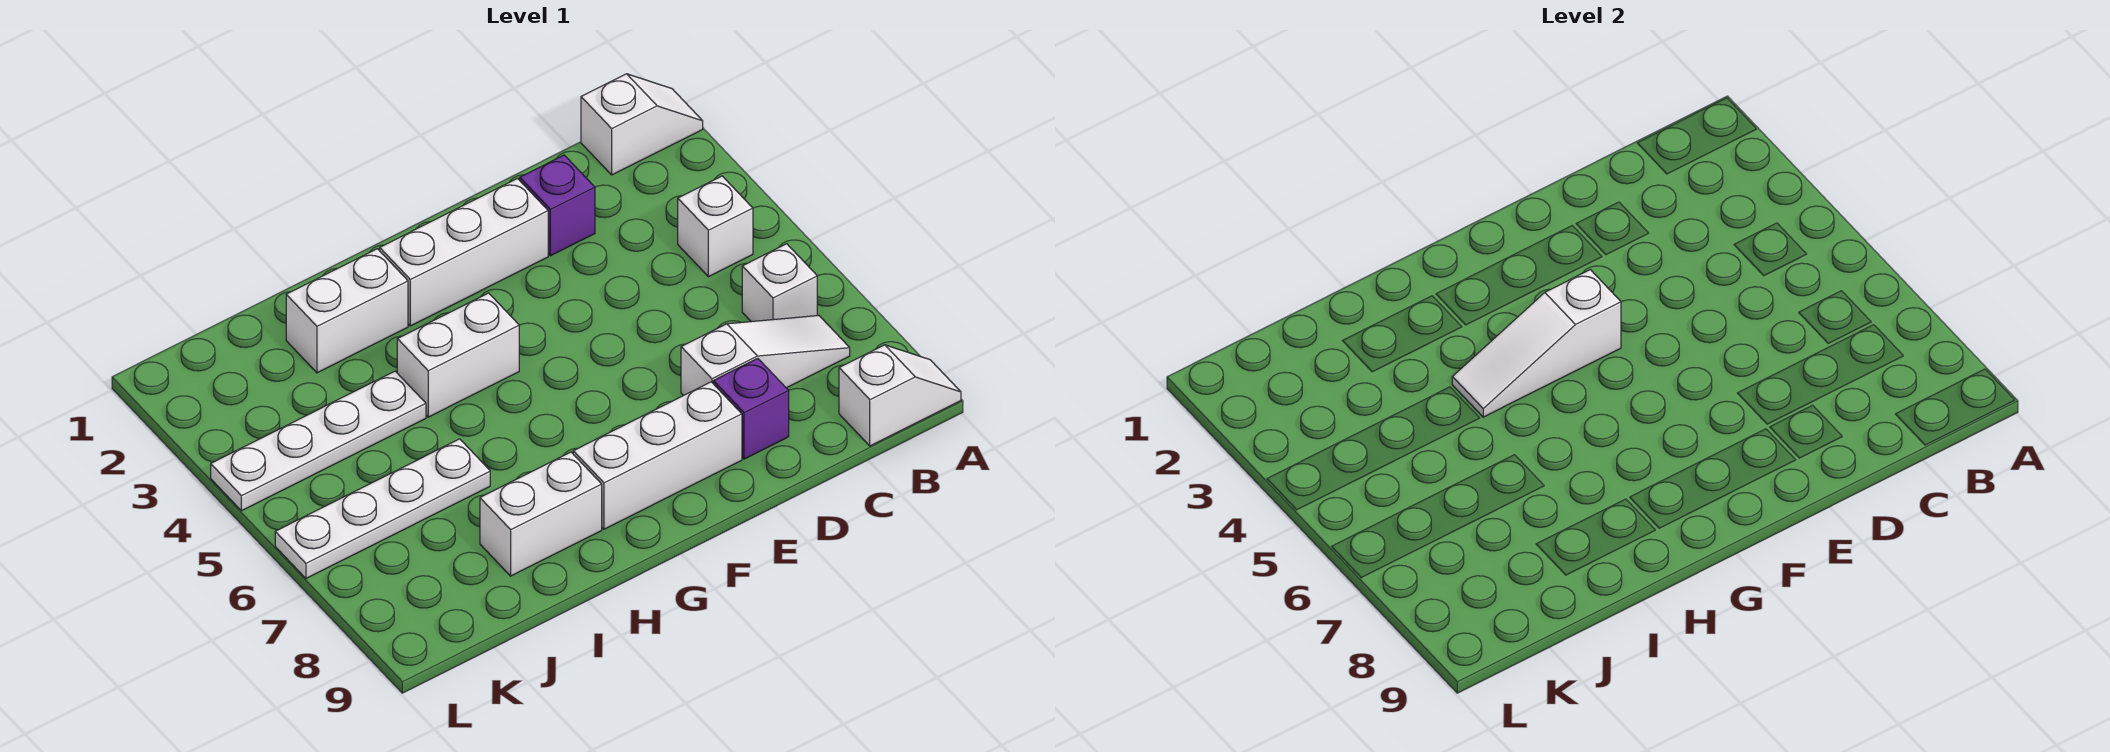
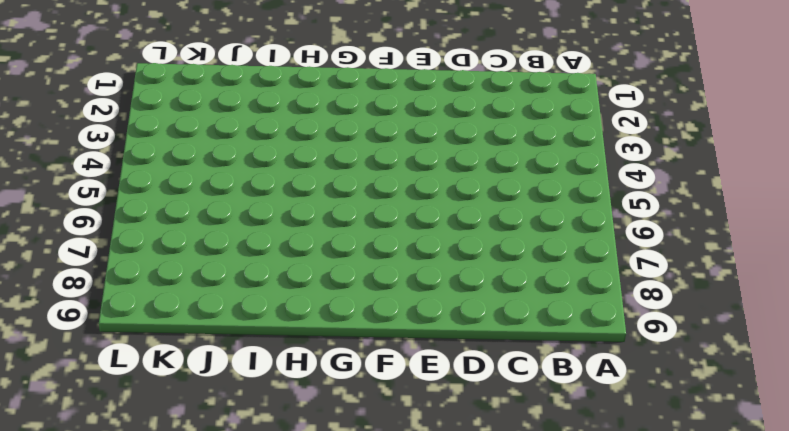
none -> white 1x2 slope [581,74,703,175]
none -> white 1x2 slope [839,345,961,446]
none -> white 1x1 brick [678,176,753,277]

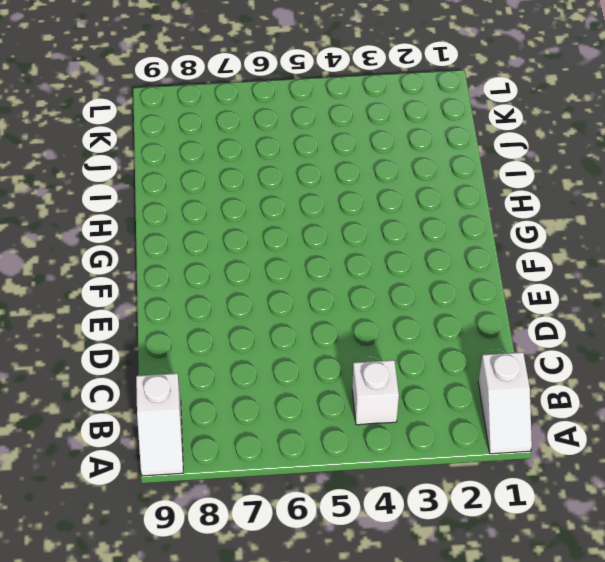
none -> white 1x1 brick [742,244,817,322]
none -> white 1x3 slope [681,315,850,396]
none -> purple 1x1 brick [520,155,595,256]

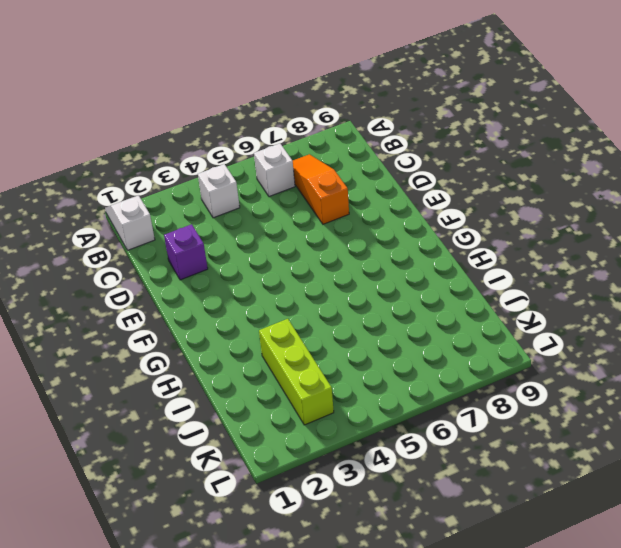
orange 1x3 slope [293,154,349,224] -> white 1x3 slope [681,315,850,396]
lime 1x3 brick [259,319,334,425] -> none
none -> white 1x2 slope [839,345,961,446]
none -> purple 1x1 brick [713,358,789,459]
none -> white 1x3 brick [380,179,548,326]

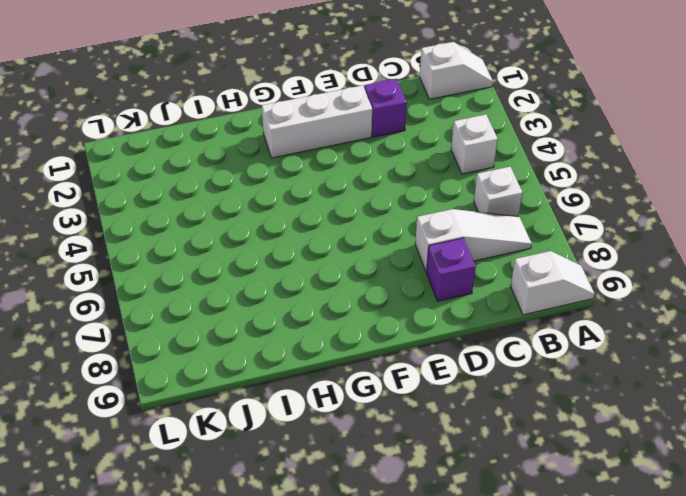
none -> white 1x3 brick [573,382,742,529]
none -> white 1x2 brick [397,293,519,417]
none -> white 1x2 brick [286,249,408,373]

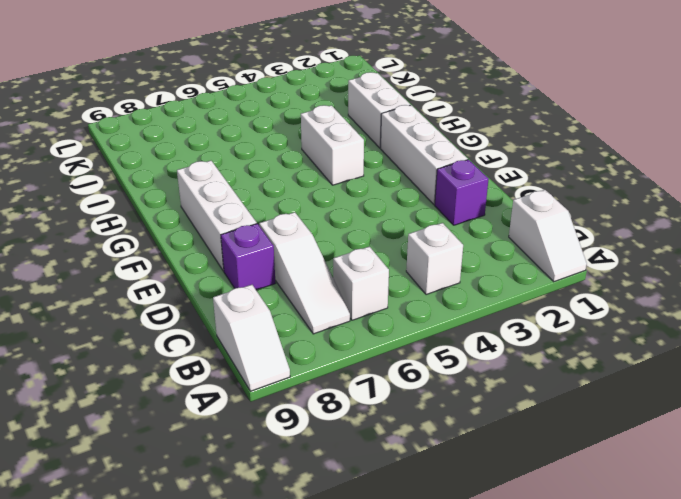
none -> white 1x2 brick [480,452,602,576]
none -> white 1x4 plate [211,371,426,511]
none -> white 1x4 plate [275,439,490,578]

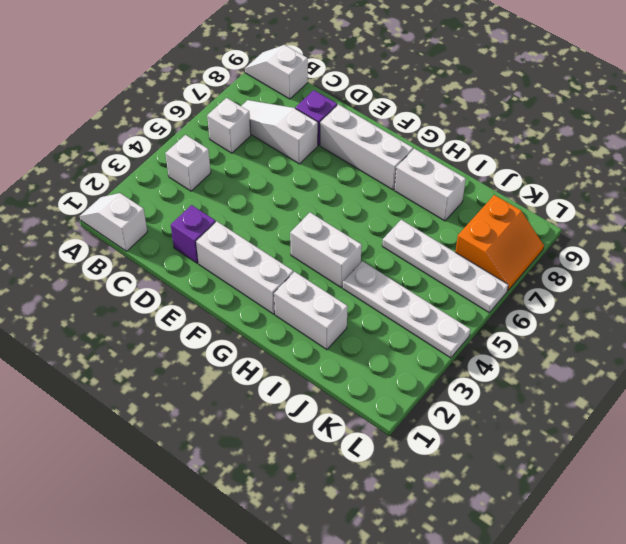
orange 2x2 slope [455,195,544,291] -> none
none -> white 1x3 slope [1452,270,1621,417]

